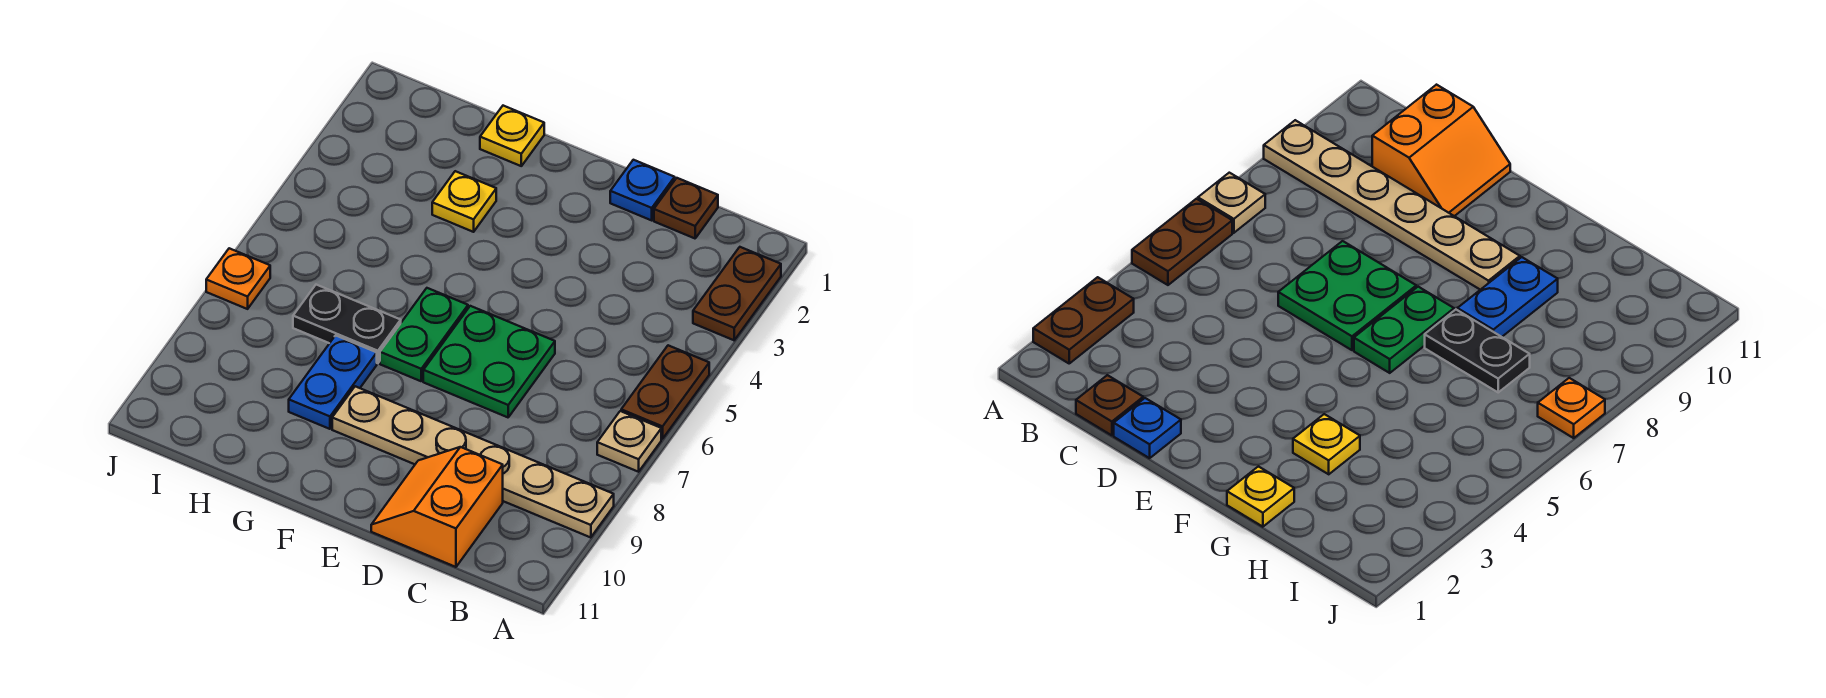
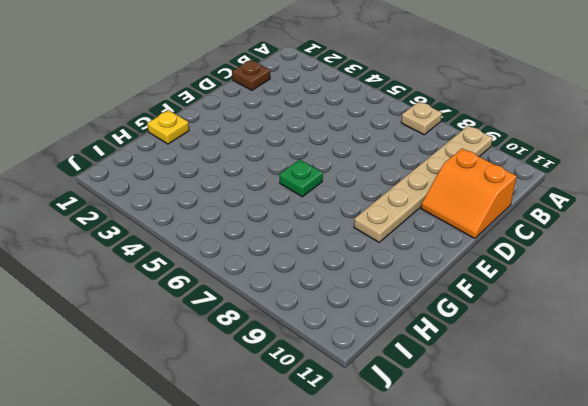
green 1x1 plate [279,160,323,197] -> green 1x2 plate [380,288,468,381]
none -> brown 1x2 plate [693,247,781,340]
none -> brown 1x2 plate [621,345,709,439]
none -> blue 1x1 plate [610,160,675,220]

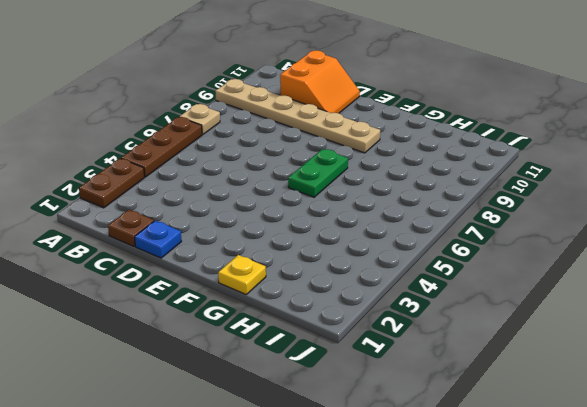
brown 1x3 plate [121,117,202,177] -> brown 1x2 plate [621,345,709,439]
none -> green 2x2 plate [423,306,555,417]
none -> yellow 1x1 plate [432,171,496,232]
none -> black 1x2 plate [293,285,401,363]

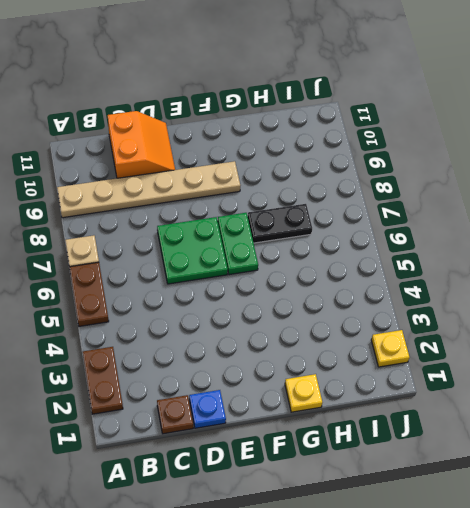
yellow 1x1 plate [371,330,409,367] -> yellow 1x1 plate moved to [432,171,496,232]
none -> blue 1x2 plate [289,335,377,429]
none -> orange 1x1 plate [206,248,270,309]

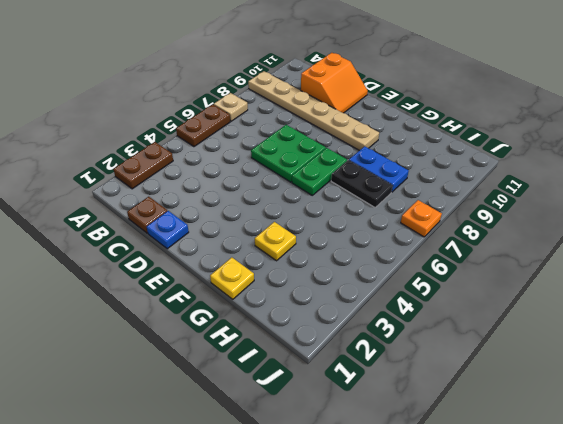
blue 1x2 plate [349,146,409,192] -> blue 1x2 plate turned to [289,335,377,429]

